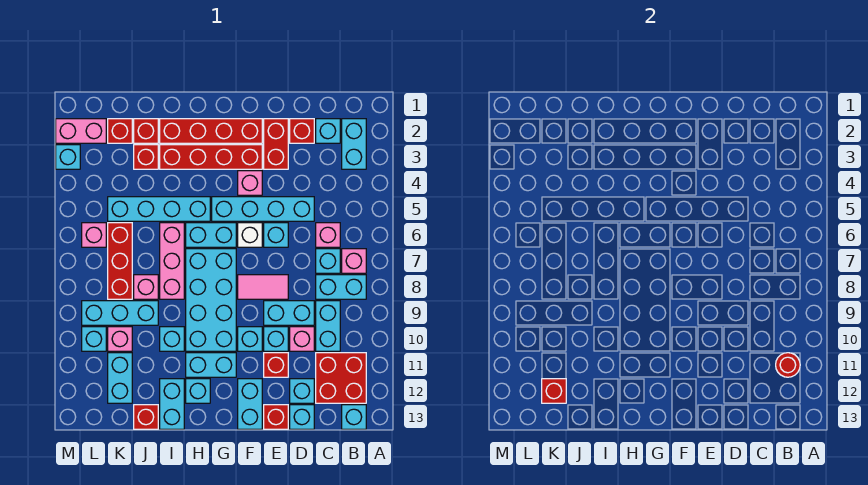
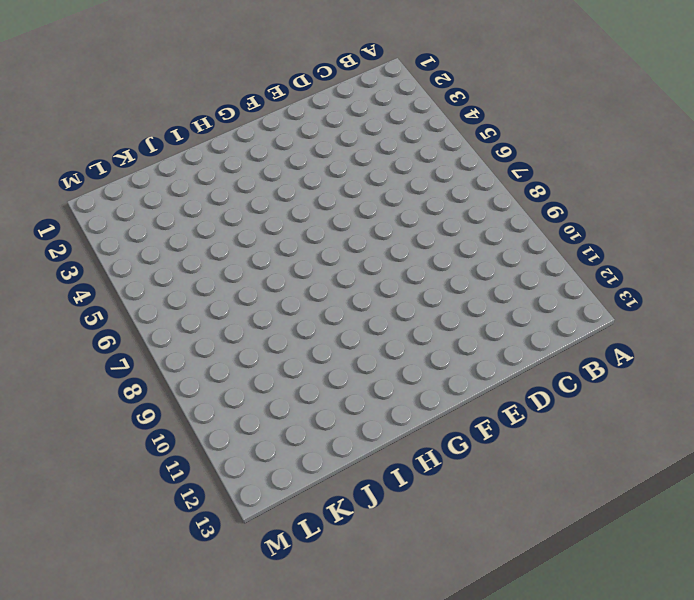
none -> cyan 1x2 brick [342,119,366,169]
none -> pink 1x1 brick [342,249,366,273]
none -> cyan 1x2 brick [316,275,366,299]
none -> red 2x2 brick [316,353,366,403]

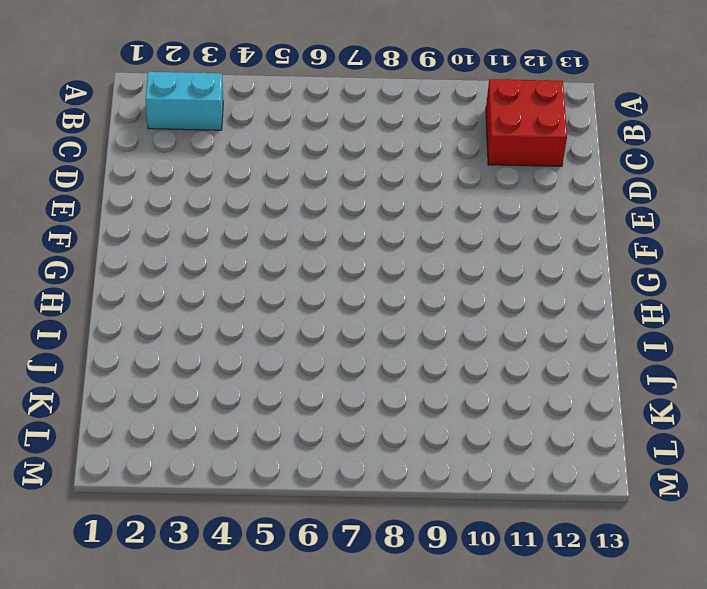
none -> pink 1x1 brick [342,249,366,273]
none -> cyan 1x2 brick [316,275,366,299]
none -> cyan 1x1 brick [342,405,366,429]
none -> cyan 1x1 brick [316,119,340,143]

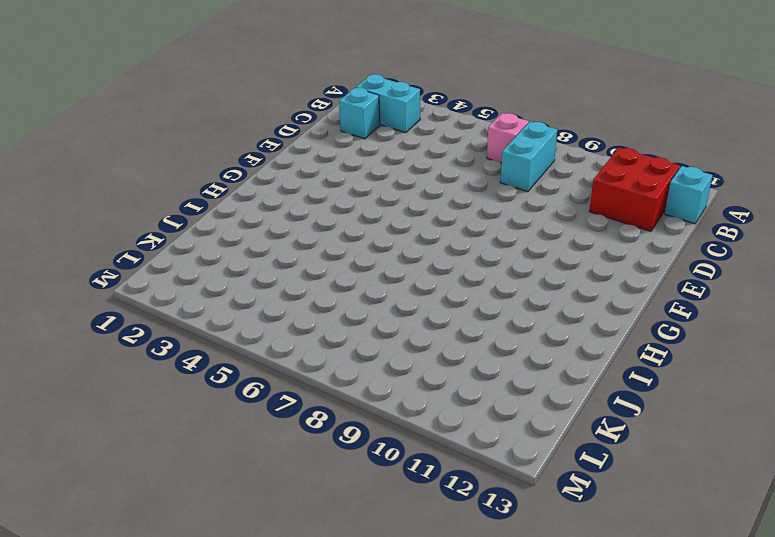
none -> pink 1x1 brick [316,223,340,247]
none -> cyan 1x1 brick [316,249,340,273]
none -> cyan 1x2 brick [316,301,340,351]
none -> red 1x1 brick [290,119,314,143]

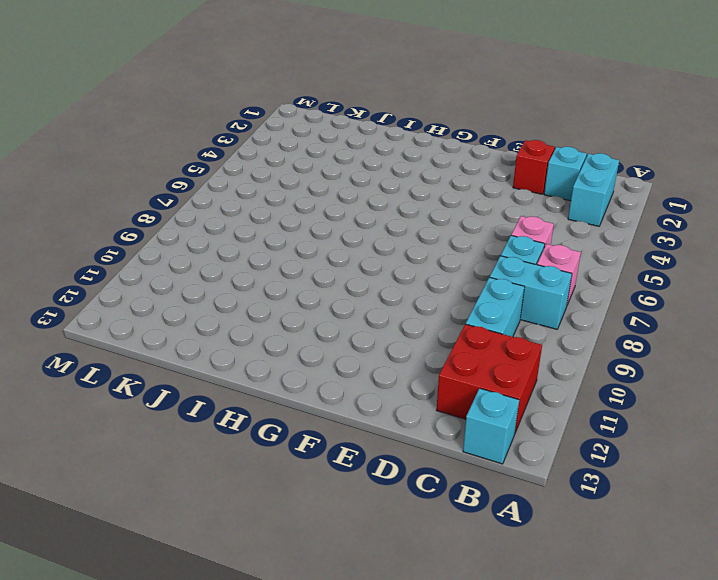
none -> cyan 1x4 brick [212,197,314,221]
none -> cyan 1x2 brick [264,301,314,325]
none -> pink 1x1 brick [290,327,314,351]
none -> cyan 1x1 brick [290,379,314,403]

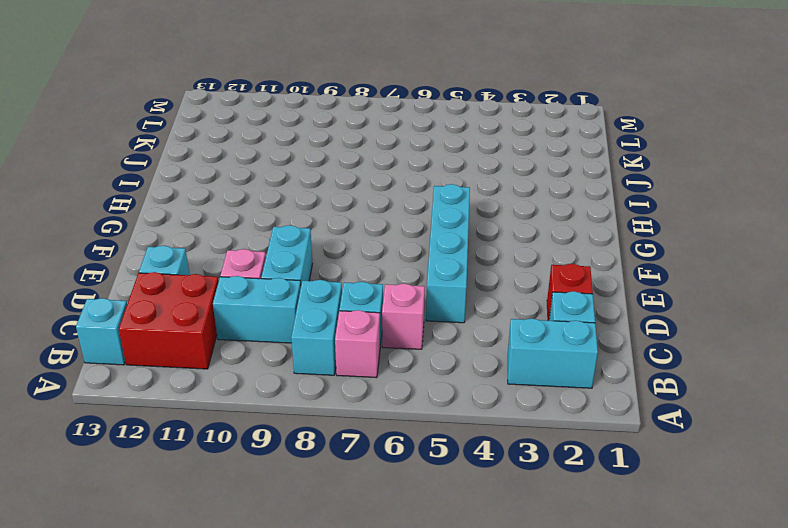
none -> cyan 1x1 brick [290,405,314,429]
none -> red 1x2 brick [264,119,288,169]
none -> cyan 1x1 brick [264,223,288,247]
none -> pink 1x2 tile [238,275,288,299]

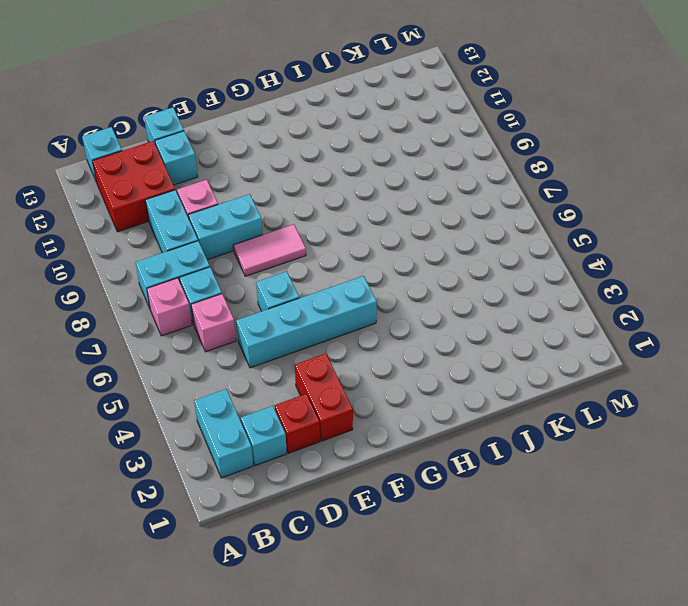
none -> cyan 1x1 brick [264,327,288,351]
none -> red 1x1 brick [264,353,288,377]
none -> red 1x1 brick [264,405,288,429]
none -> red 1x4 brick [160,119,262,143]

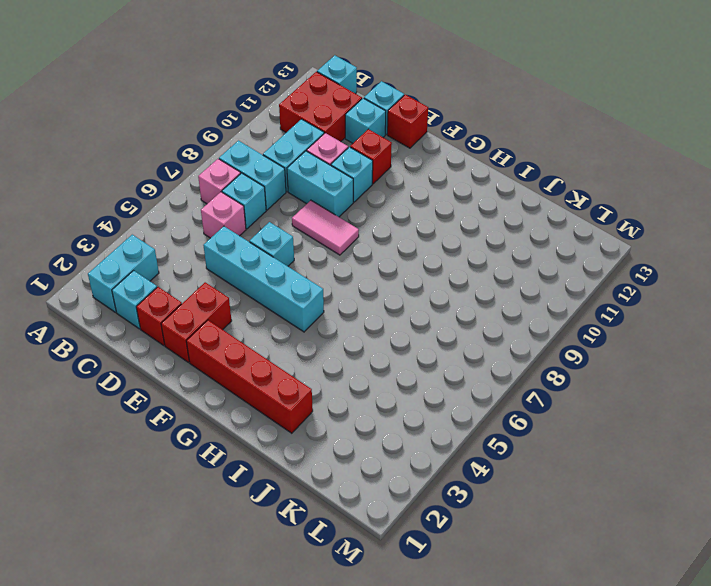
none -> red 1x4 brick [160,145,262,169]
none -> pink 1x1 brick [238,171,262,195]
none -> white 1x1 brick [238,223,262,247]
none -> cyan 1x1 brick [238,327,262,351]

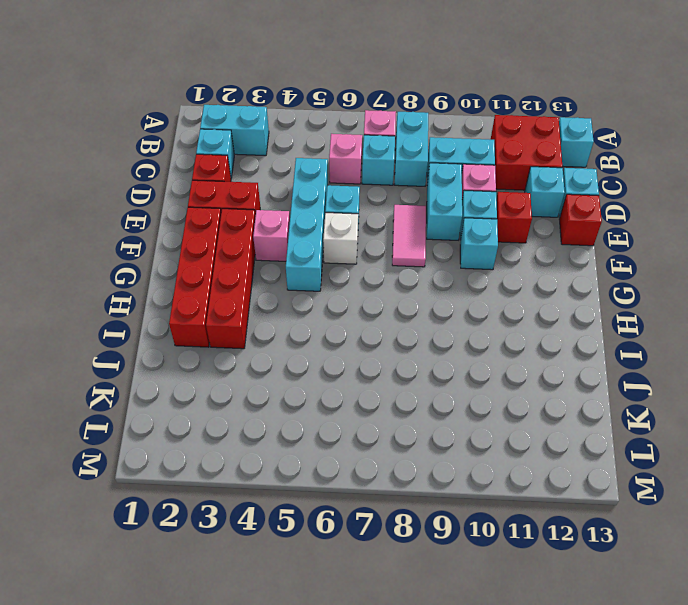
none -> cyan 1x2 brick [238,379,262,429]
none -> cyan 1x2 brick [186,223,236,247]
none -> cyan 2x4 brick [186,249,236,351]
none -> cyan 1x2 brick [186,353,236,377]

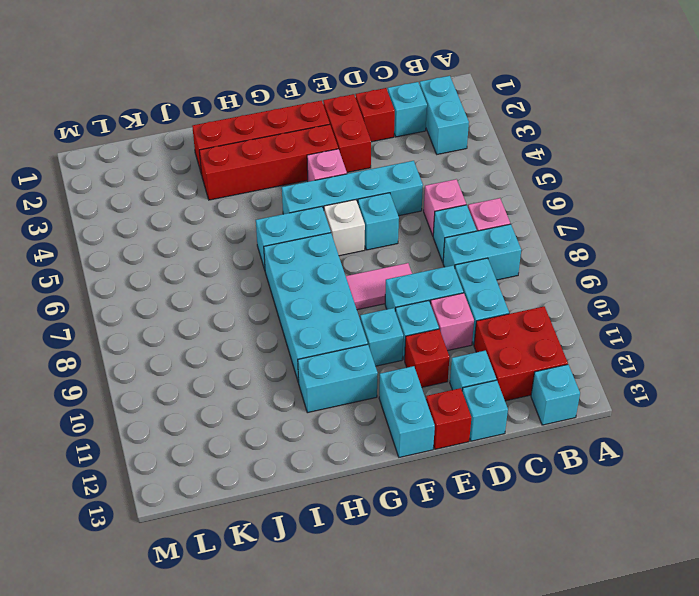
none -> cyan 1x4 brick [108,197,210,221]
none -> cyan 1x1 brick [186,379,210,403]
none -> pink 1x3 brick [160,223,184,299]
none -> cyan 1x1 brick [160,327,184,351]

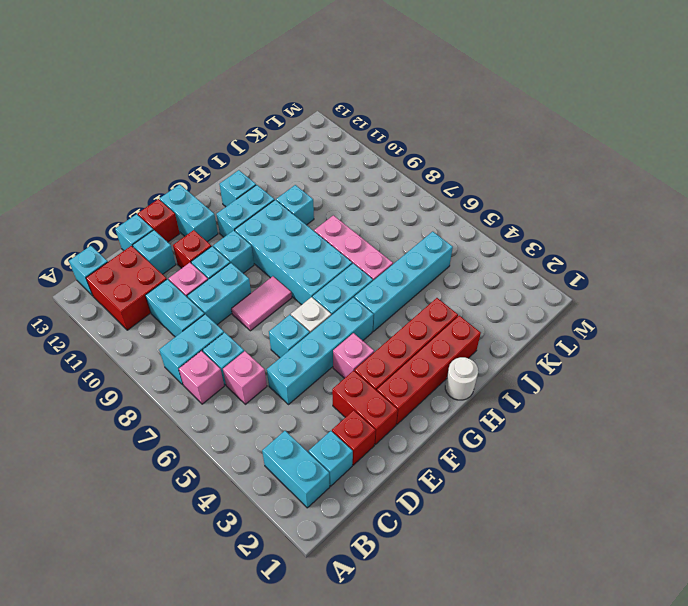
white 1x1 round brick [445,357,478,400] -> none
none -> cyan 1x2 brick [160,379,184,429]
none -> red 1x1 brick [134,119,158,143]
none -> red 1x1 brick [134,145,158,169]
none -> pink 1x1 brick [134,275,158,299]

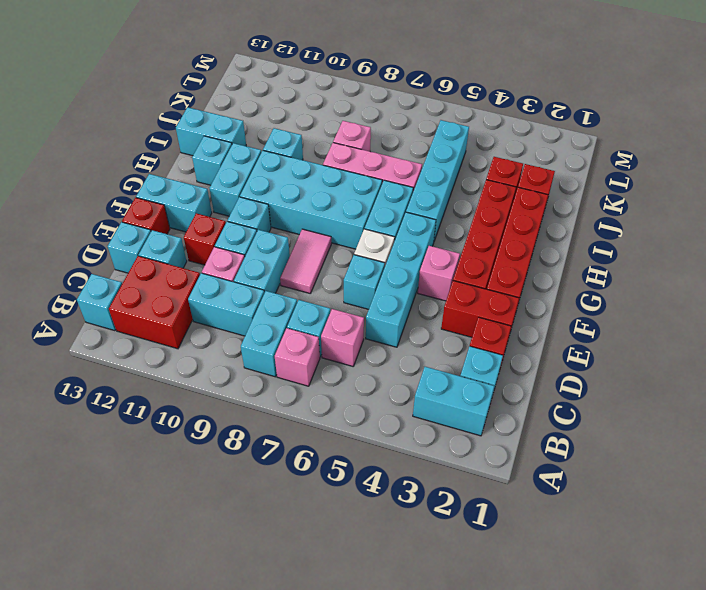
none -> cyan 1x3 brick [82,301,158,325]
none -> red 1x1 brick [134,405,158,429]
none -> red 1x1 brick [108,119,132,143]
none -> red 1x3 brick [108,223,132,299]

